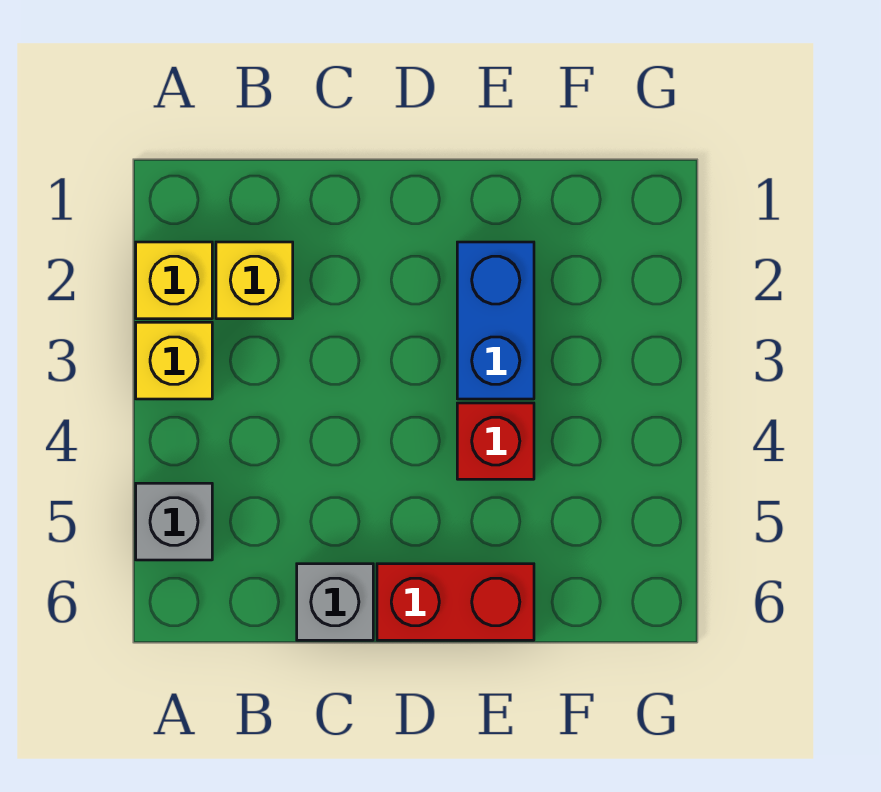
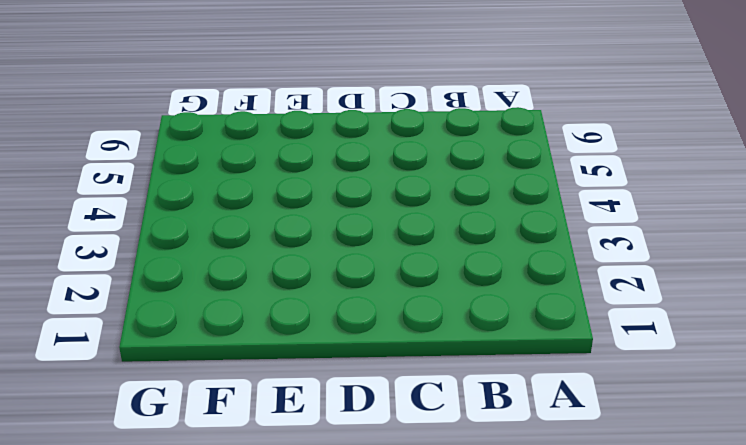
none -> yellow 1x1 brick [136,242,212,319]
none -> yellow 1x1 brick [136,322,212,399]

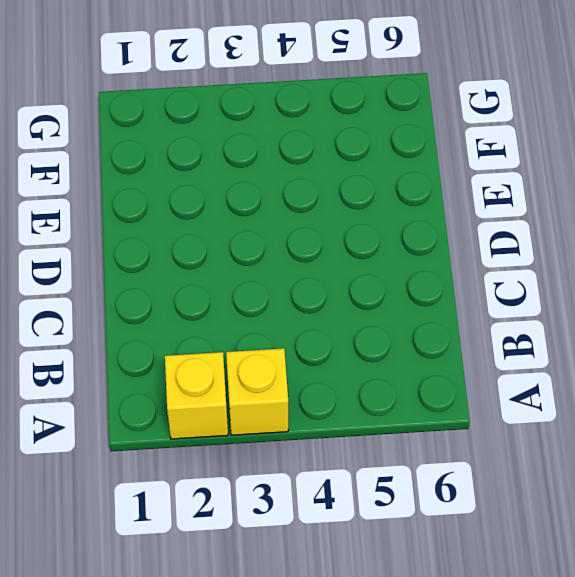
none -> grey 1x1 brick [136,483,212,560]
none -> yellow 1x1 brick [216,242,293,319]

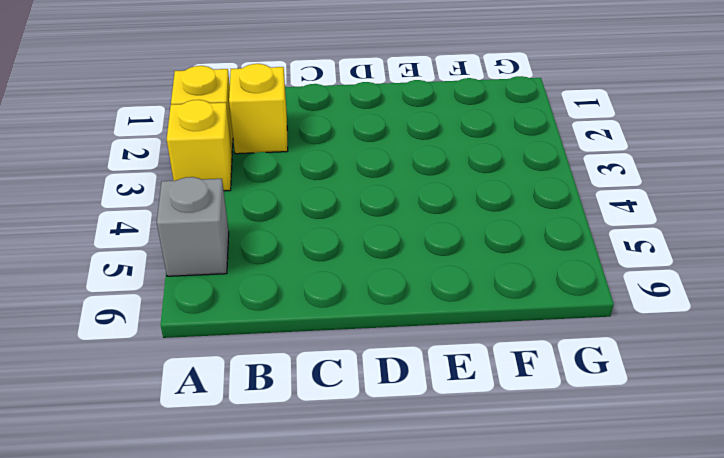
none -> grey 1x1 brick [297,564,373,640]
none -> red 1x2 brick [377,564,534,640]

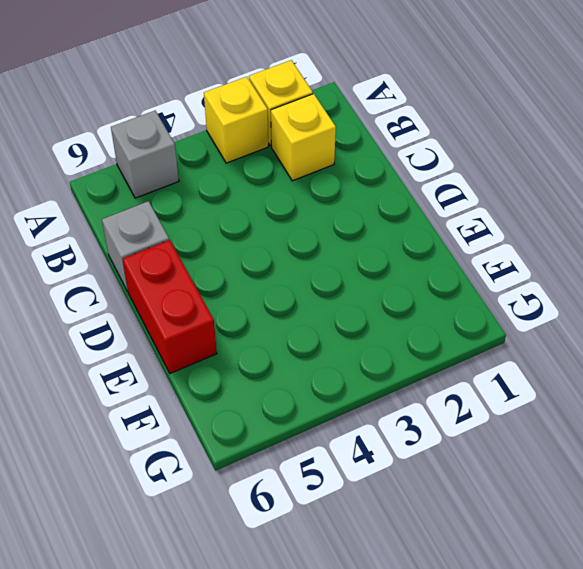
none -> blue 1x2 brick [457,242,534,399]
none -> red 1x1 brick [457,403,534,479]

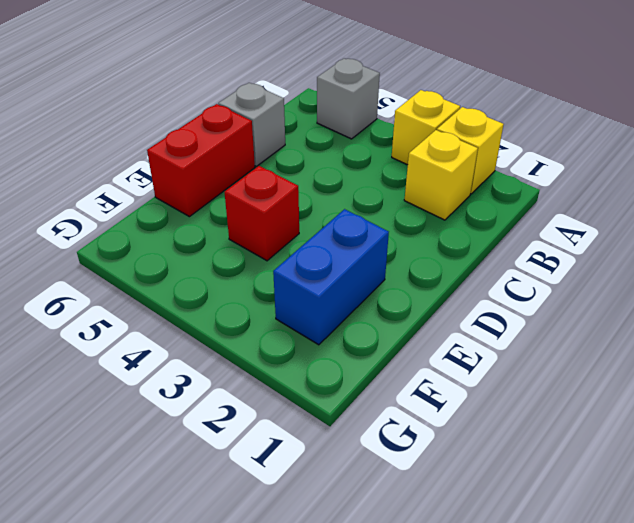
blue 1x2 brick [273,209,389,345] -> blue 1x2 brick turned to [457,242,534,399]

